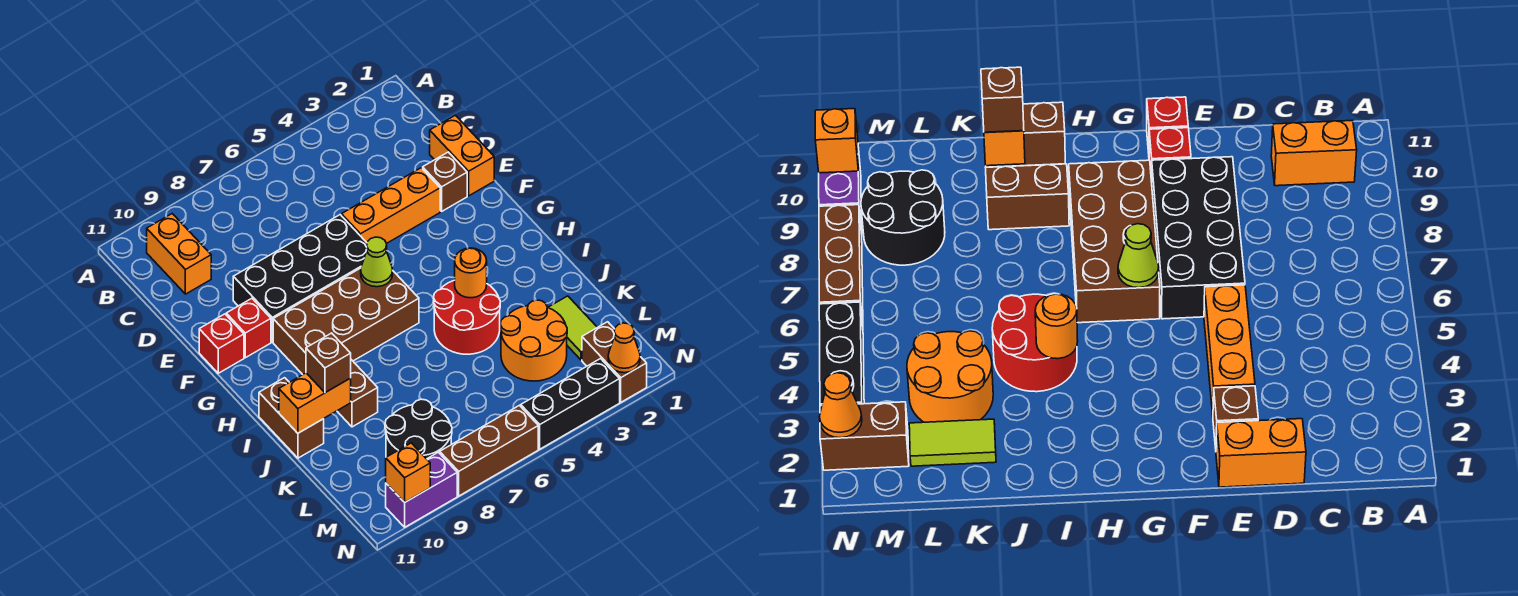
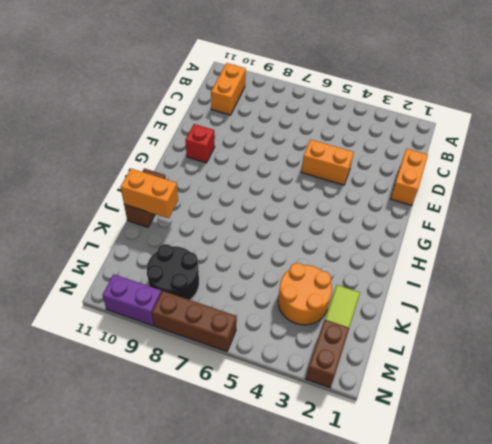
orange 1x2 brick [301,139,354,185] -> orange 1x3 brick [342,168,440,243]
none -> brown 1x1 brick [423,152,467,211]
none -> black 2x4 brick [233,215,367,342]
none -> red 1x1 brick [199,314,244,373]

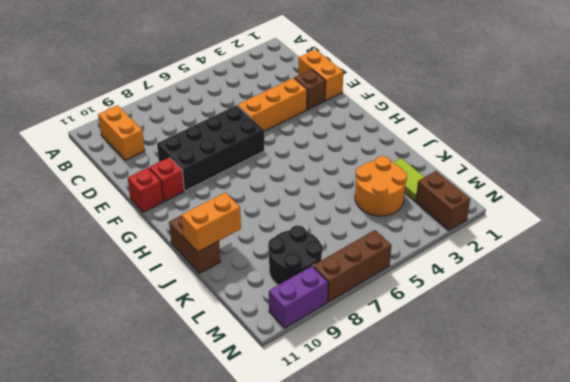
none -> brown 2x4 brick [273,268,419,375]
none -> red 2x2 round brick [434,280,500,354]
none -> brown 1x2 brick [337,360,378,427]

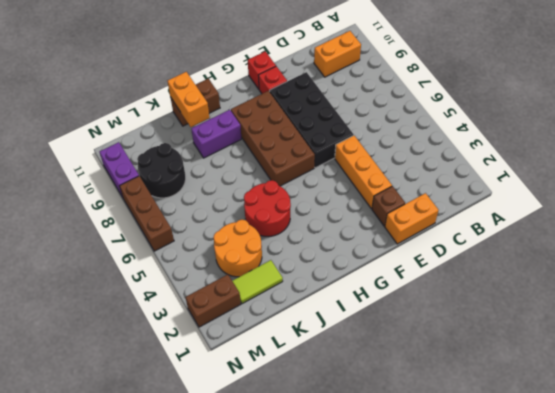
purple 1x2 brick [191,110,242,158] -> brown 1x2 brick [337,360,378,427]
none -> black 1x3 brick [521,359,620,449]
none -> lime 1x1 cone [361,237,393,287]
none -> orange 1x1 round brick [455,248,487,298]

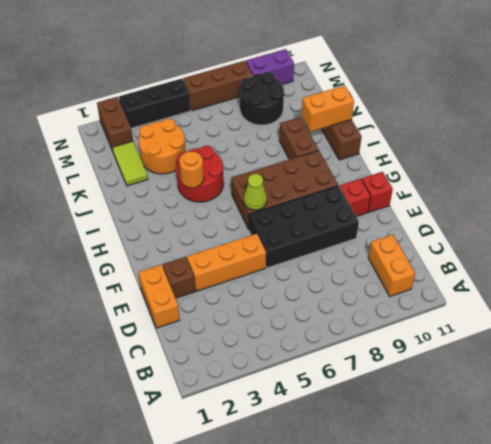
none -> orange 1x1 cone [608,323,640,373]
none -> orange 1x1 brick [386,443,430,502]
none -> brown 1x1 brick [306,333,351,393]

